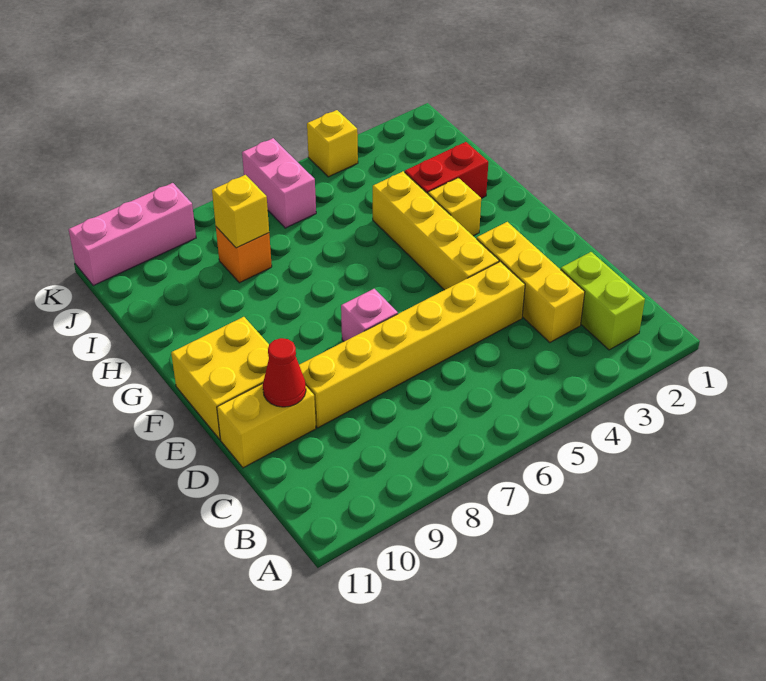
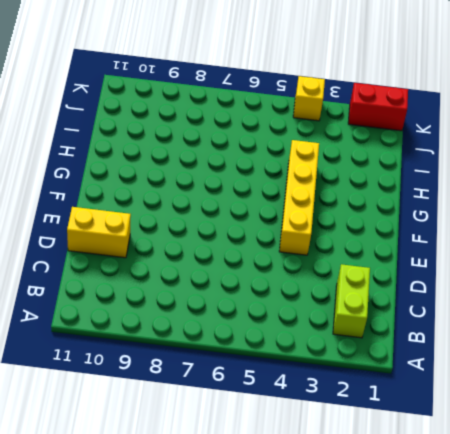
red 1x2 brick [348,83,408,131] -> red 1x2 brick moved to [405,142,488,198]
none -> yellow 1x3 brick [477,222,585,342]
none -> yellow 1x6 brick [299,262,525,428]
none -> pink 1x1 brick [341,289,398,341]

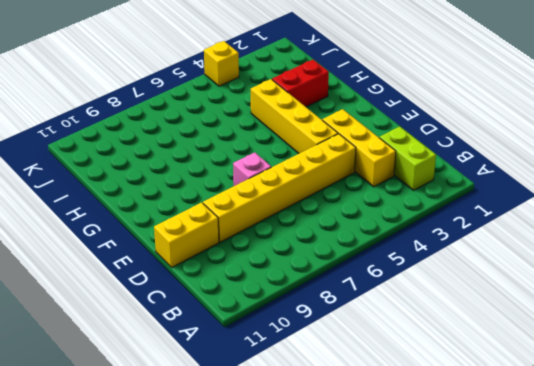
none -> yellow 2x2 brick [171,317,269,439]
none -> yellow 1x1 brick [428,178,481,236]
none -> orange 1x1 brick [216,227,272,283]

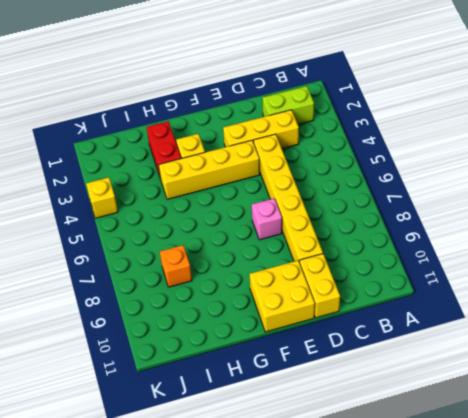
none -> pink 1x2 brick [242,138,316,228]
none -> pink 1x3 brick [68,183,196,286]
none -> red 1x1 cone [263,338,306,407]

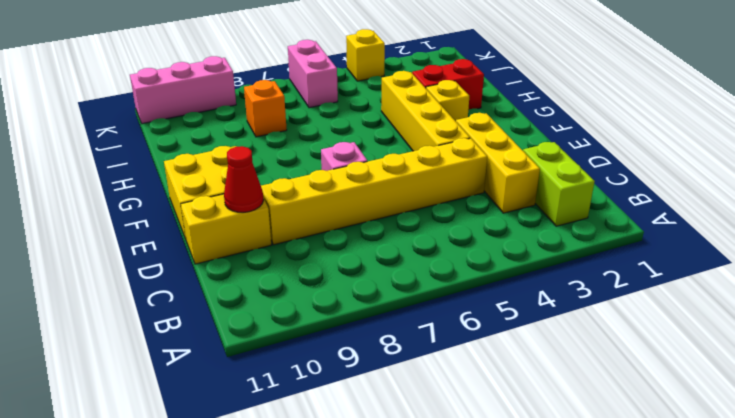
none -> yellow 1x1 brick [212,175,269,248]

